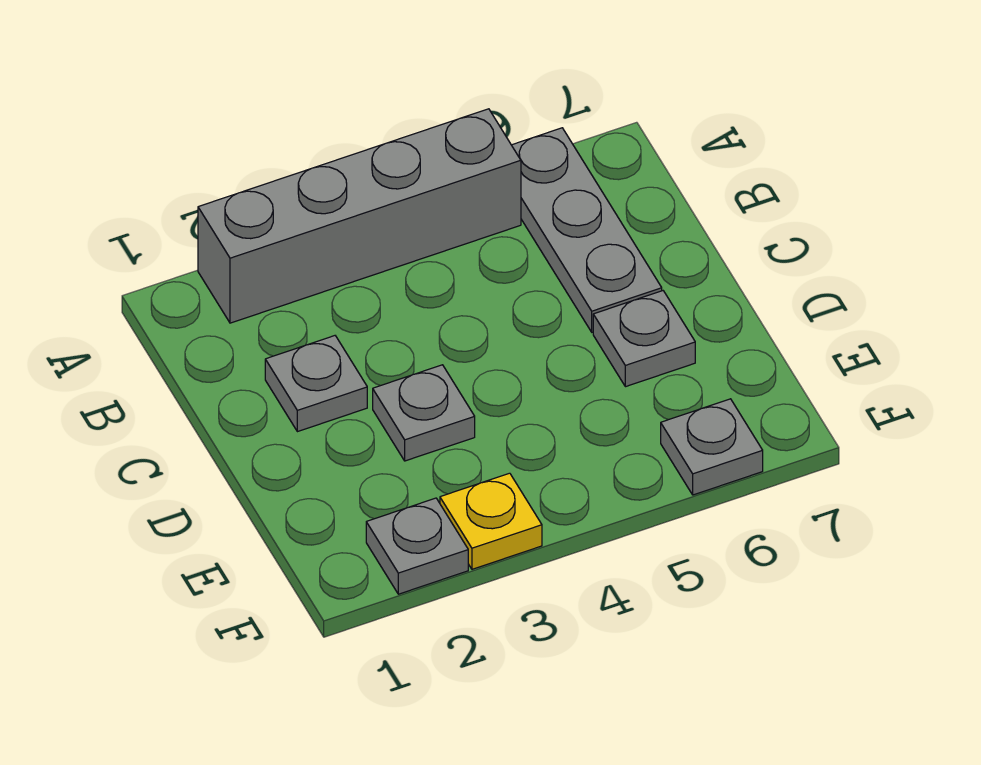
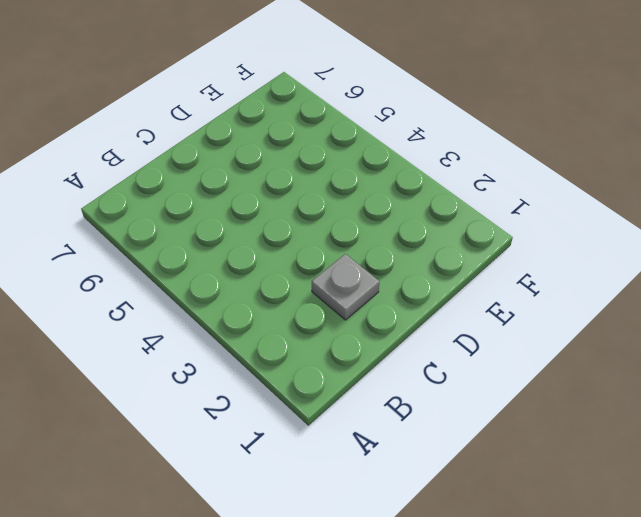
none -> grey 1x4 brick [198,109,521,323]
none -> grey 1x3 plate [512,128,662,332]

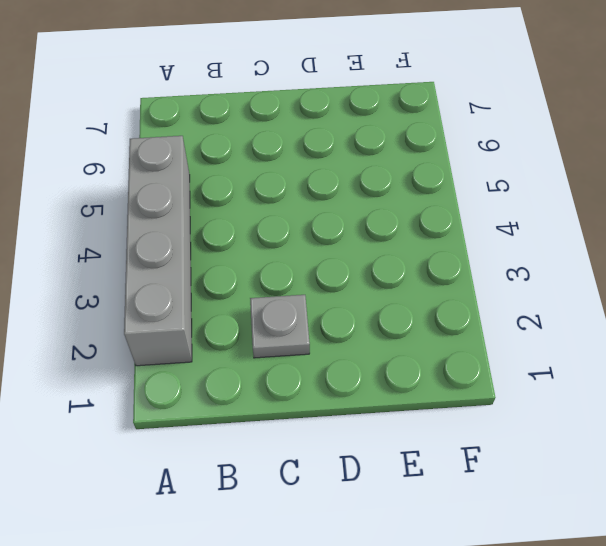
none -> grey 1x3 plate [512,128,662,332]
none -> grey 1x1 plate [373,365,475,461]

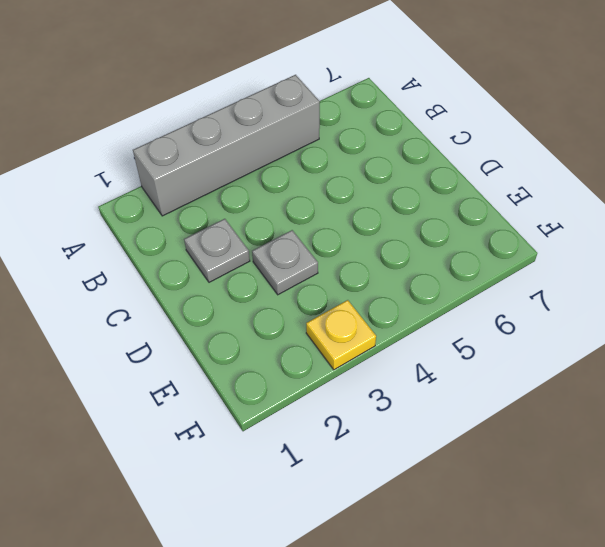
none -> grey 1x3 plate [512,128,662,332]
none -> grey 1x1 plate [593,291,695,387]

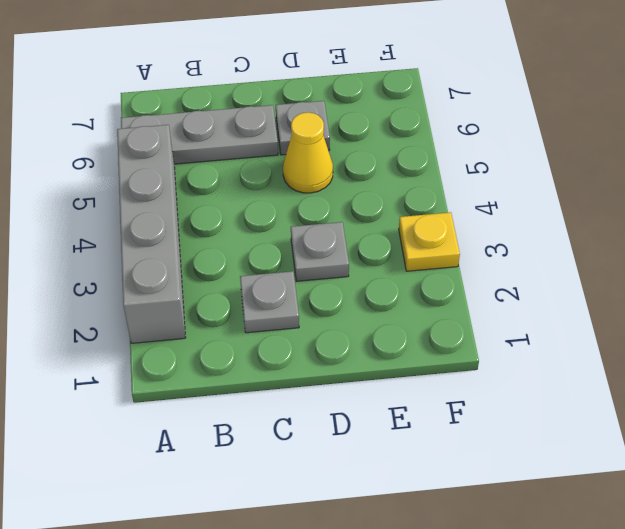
yellow 1x1 cone [283,112,333,193] -> none
none -> grey 1x1 plate [366,498,468,594]
none -> grey 1x1 plate [661,399,763,495]

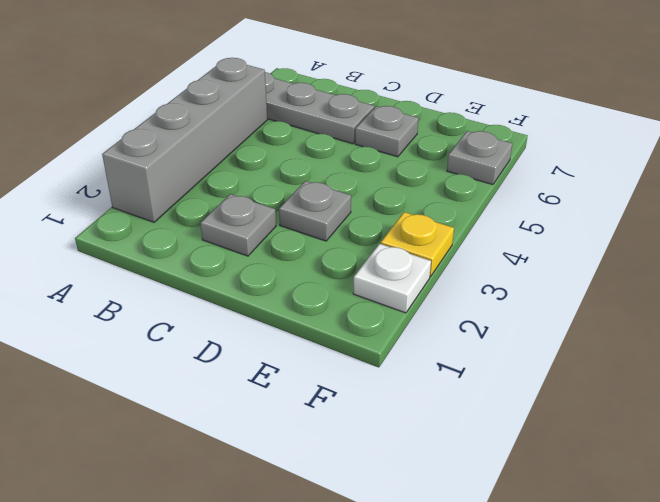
white 1x1 plate [353,244,431,313] -> grey 1x1 plate [366,498,468,594]

